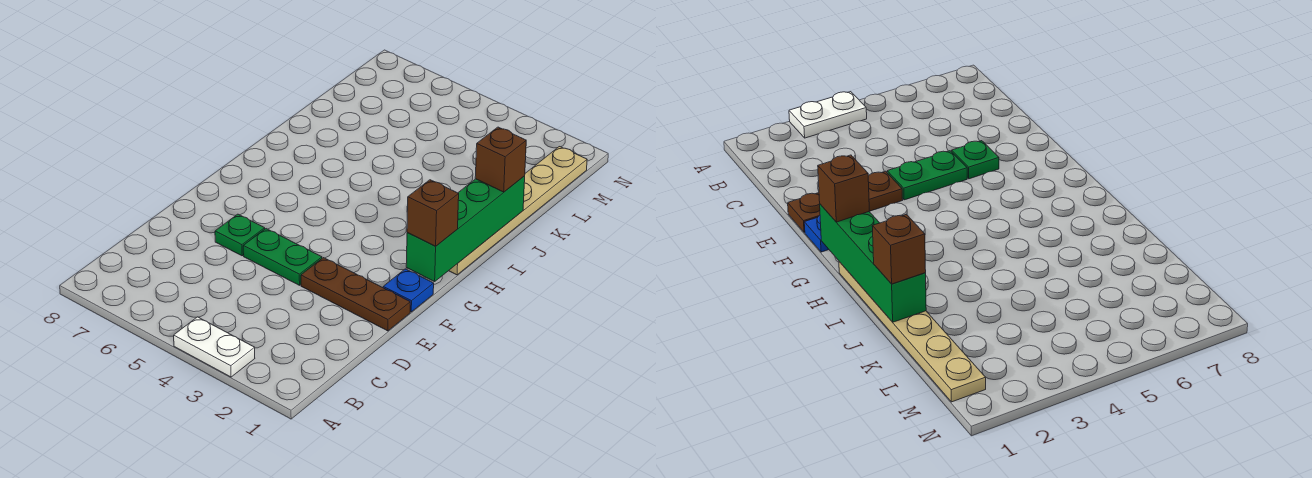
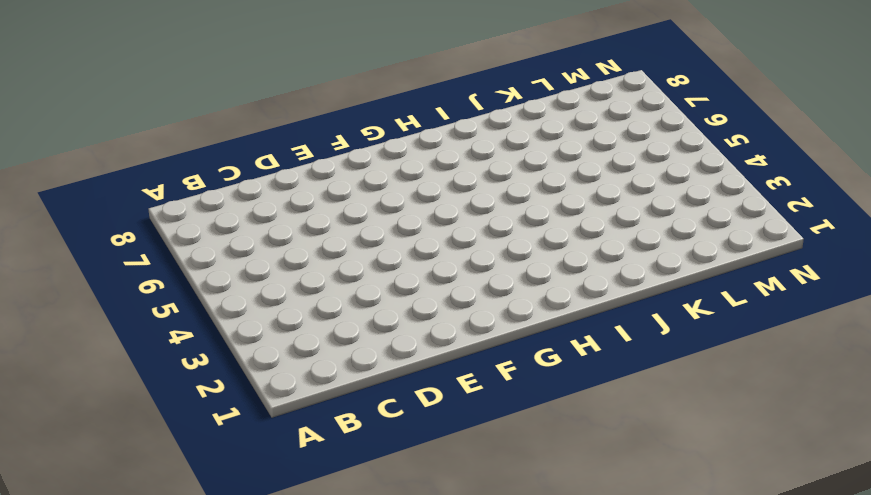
none -> white 1x2 plate [174,317,255,377]
none -> brown 1x3 plate [301,258,410,331]

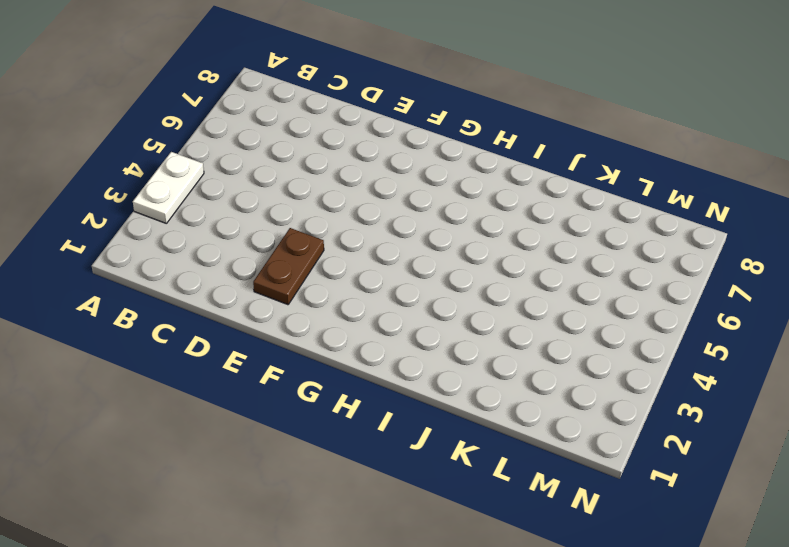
brown 1x2 plate [253,228,324,305] -> brown 1x3 plate [301,258,410,331]
none -> green 1x2 plate [243,229,322,285]
none -> green 1x1 plate [215,214,265,256]

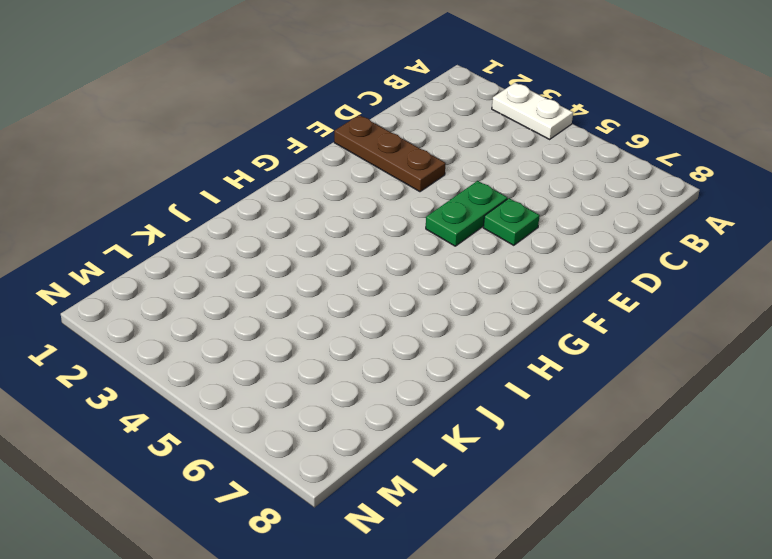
green 1x2 plate [426,181,507,246] -> green 1x2 plate turned to [243,229,322,285]
none -> blue 1x1 plate [383,269,434,312]
none -> tan 1x6 plate [449,147,587,275]

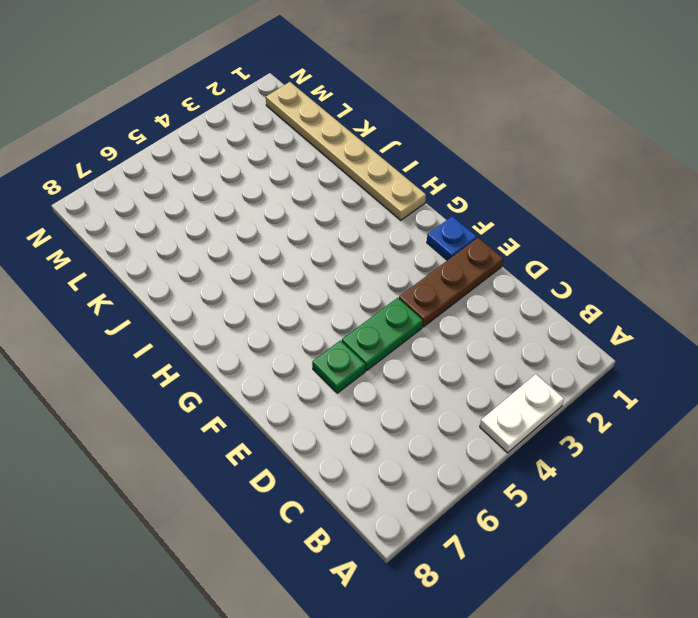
none -> green 1x4 brick [406,176,525,282]
none -> brown 1x1 brick [407,180,459,246]

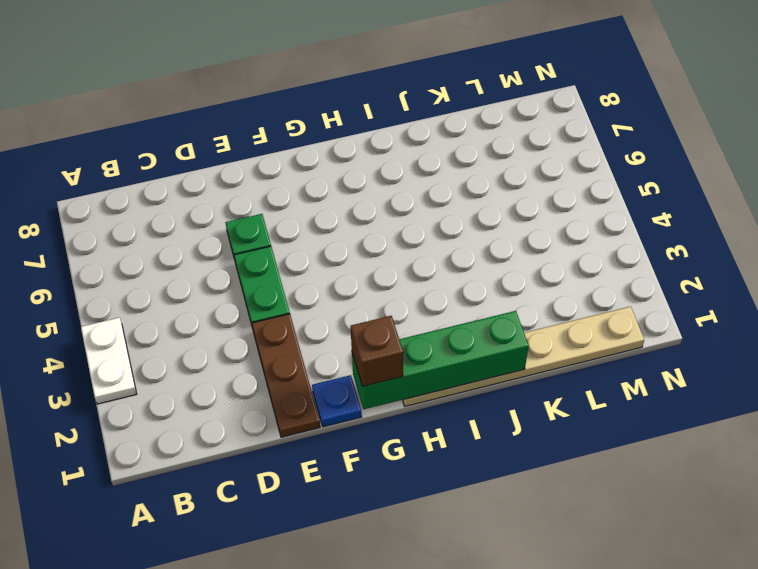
none -> brown 1x1 brick [475,127,526,192]

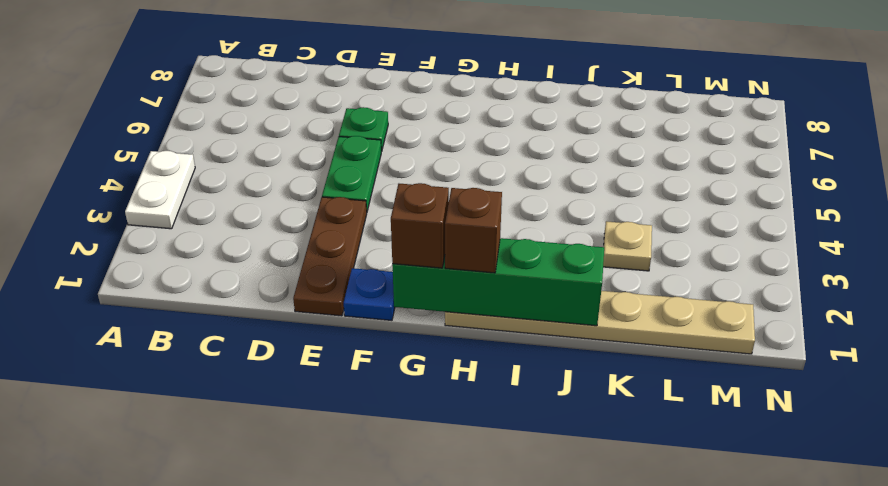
brown 1x1 brick [445,188,502,273] -> brown 1x1 brick moved to [475,127,526,192]
tan 1x1 plate [603,221,652,271] -> none

